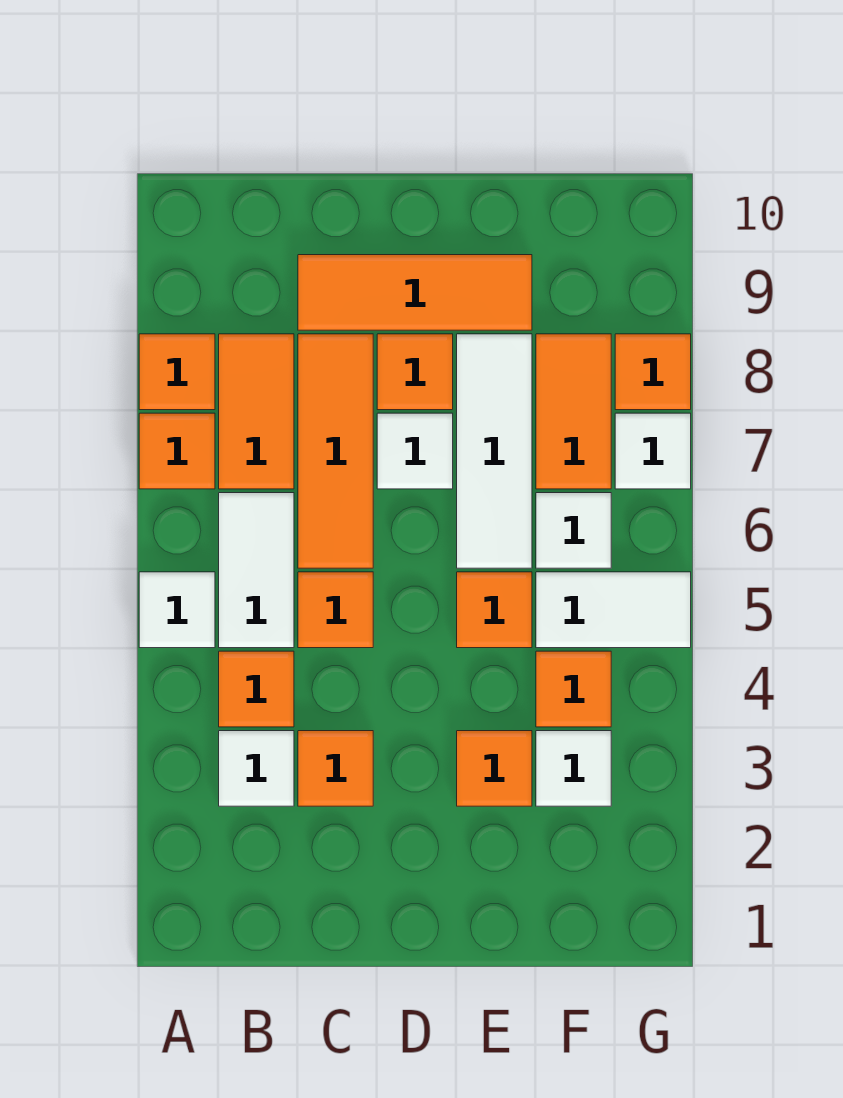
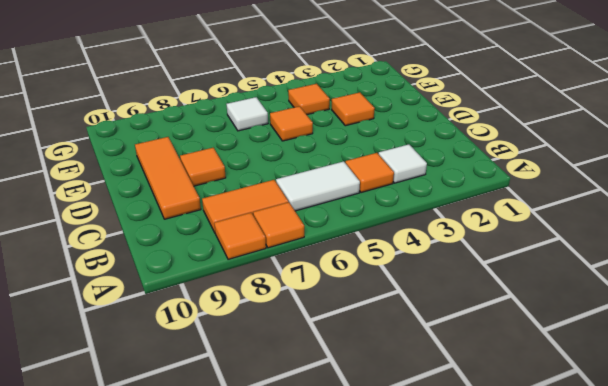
none -> white 1x1 tile [139,572,215,648]
none -> orange 1x1 tile [298,731,373,806]
none -> orange 1x1 tile [298,572,373,648]

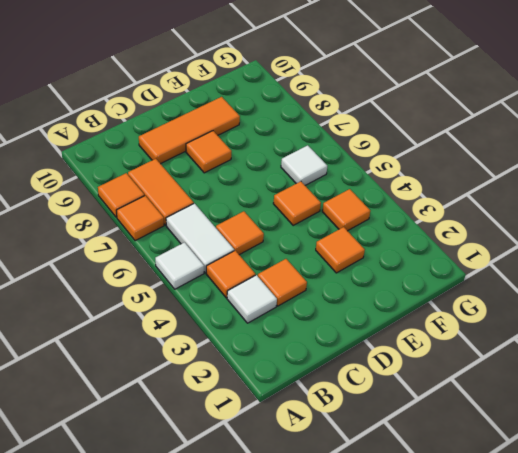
none -> orange 1x3 tile [298,334,373,568]
none -> white 1x1 tile [377,413,453,489]
none -> white 1x3 tile [457,334,532,568]

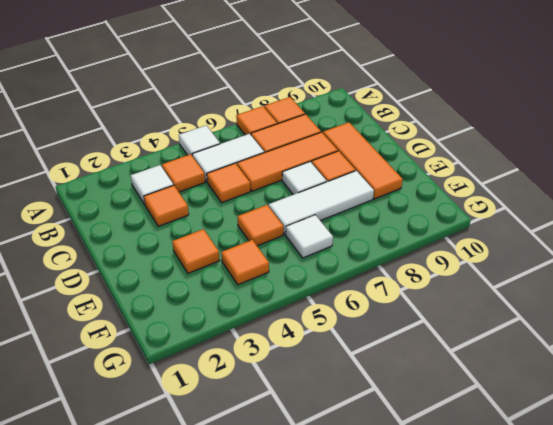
none -> white 1x1 tile [536,731,611,806]
none -> white 1x2 tile [536,572,691,648]
none -> orange 1x2 tile [536,334,611,489]

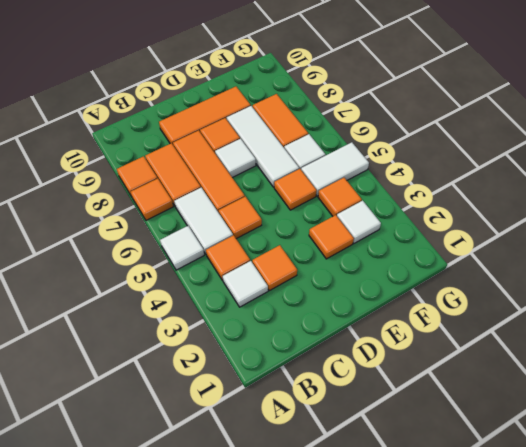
none -> white 1x1 tile [615,413,691,489]
none -> orange 1x1 tile [615,334,691,410]

